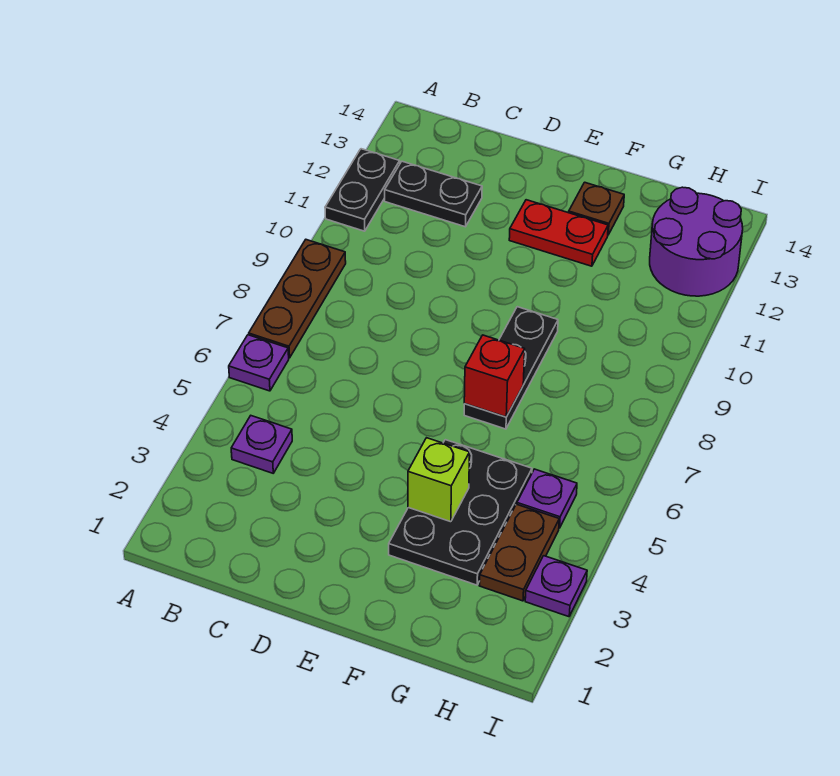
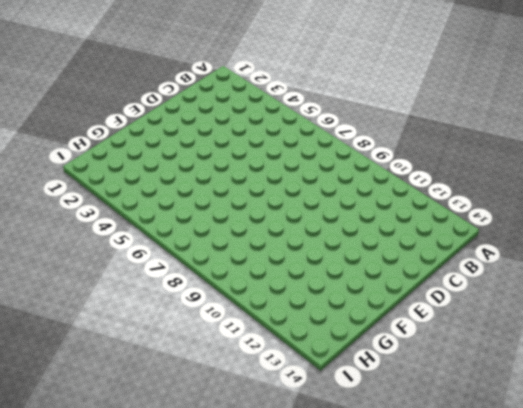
none -> purple 1x1 plate [229,335,289,391]
none -> brown 1x3 plate [249,240,346,358]
none -> black 1x2 plate [325,149,400,231]

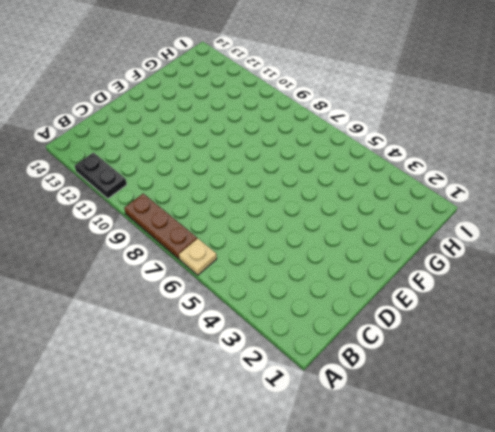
tan 1x1 plate [179,239,217,275] -> purple 1x1 plate [229,335,289,391]
none -> purple 1x1 plate [231,416,292,473]
none -> black 1x2 plate [385,161,482,227]
none -> red 1x2 plate [509,200,608,266]

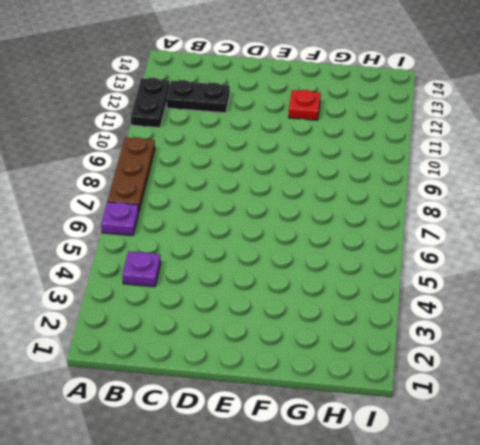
red 1x1 plate [289,90,321,120] -> red 1x2 plate [509,200,608,266]
none -> black 2x3 plate [389,440,532,585]
none -> black 1x3 plate [464,307,558,429]
none -> brown 1x1 plate [569,182,624,235]

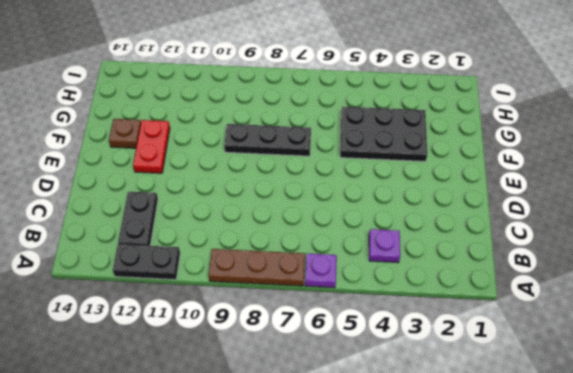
none -> brown 1x2 plate [479,504,559,601]
none -> purple 1x1 plate [517,469,577,528]
none -> purple 2x2 round brick [650,187,743,296]

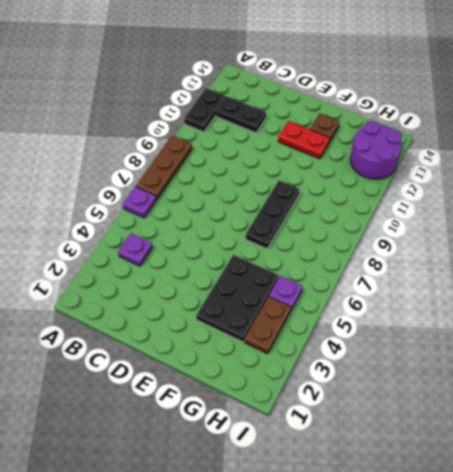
none -> purple 1x1 plate [525,556,587,617]
none -> lime 1x1 brick [408,438,470,522]
none -> red 1x1 brick [464,335,525,417]

